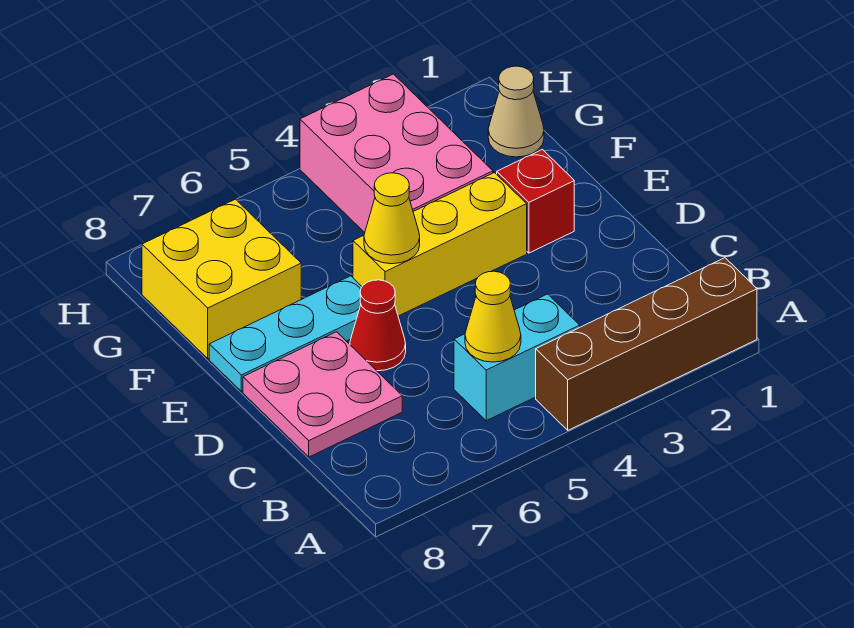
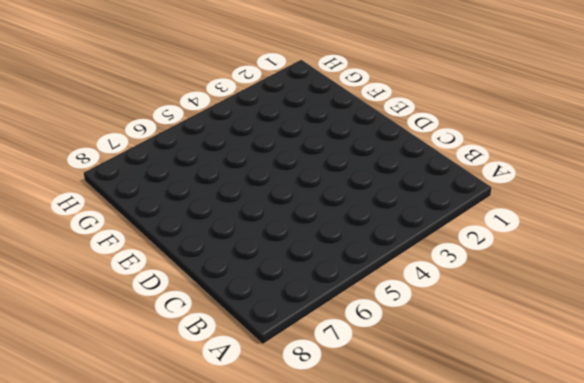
none -> brown 1x4 brick [536,258,757,430]
none -> cyan 1x2 brick [454,294,580,421]
none -> pink 2x2 plate [243,332,402,457]

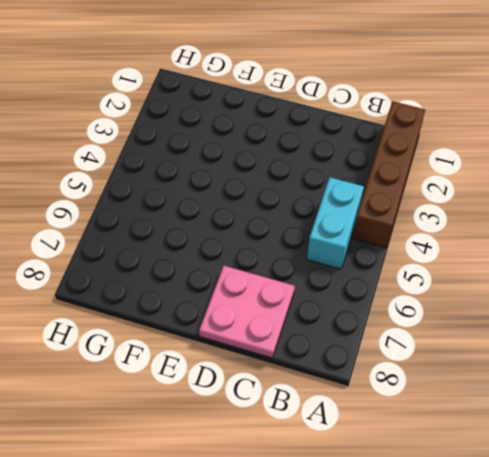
none -> red 1x1 cone [350,280,406,371]
none -> red 1x1 brick [497,149,574,253]
none -> yellow 1x3 brick [353,173,527,316]

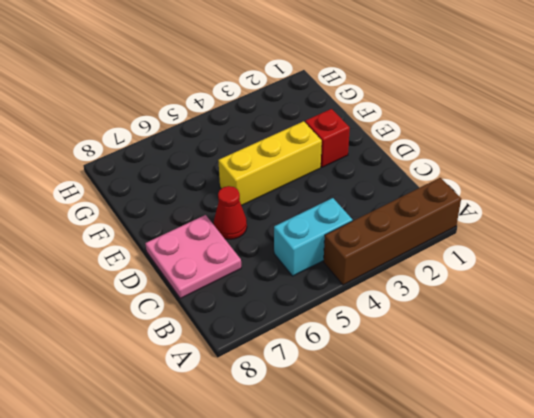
none -> cyan 1x3 plate [209,276,362,391]
none -> pink 2x3 brick [300,74,493,233]
none -> yellow 2x2 brick [142,199,301,359]

